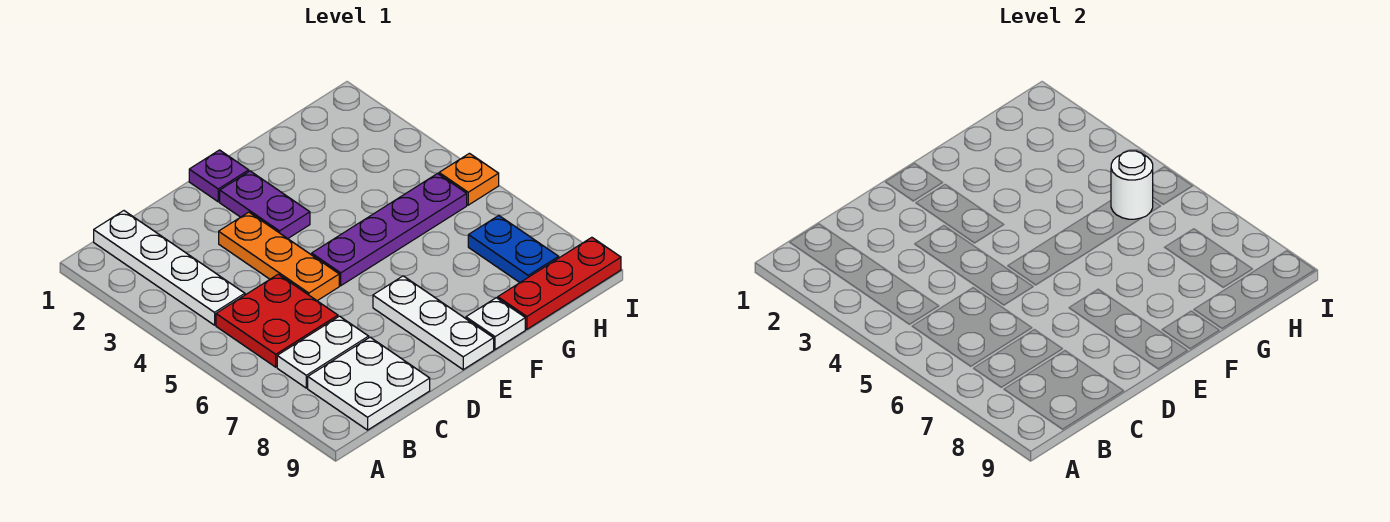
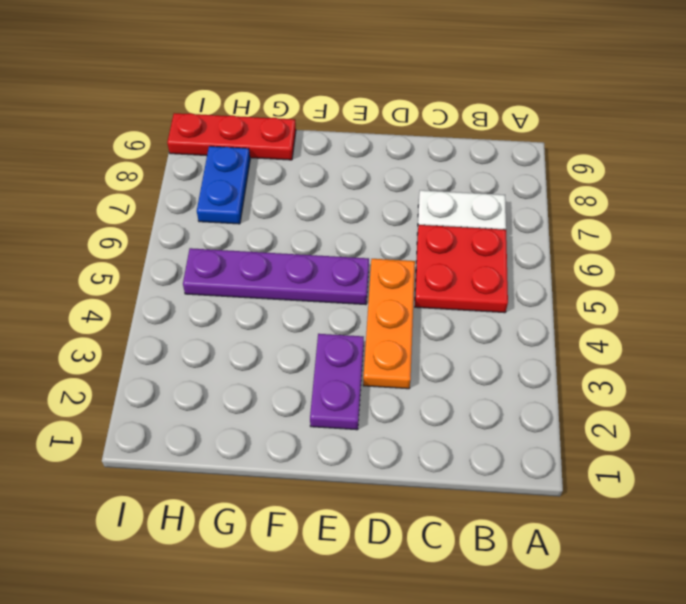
none -> white 1x4 plate [94,211,245,325]
none -> white 2x2 plate [308,337,430,430]
none -> purple 1x1 plate [189,150,249,202]

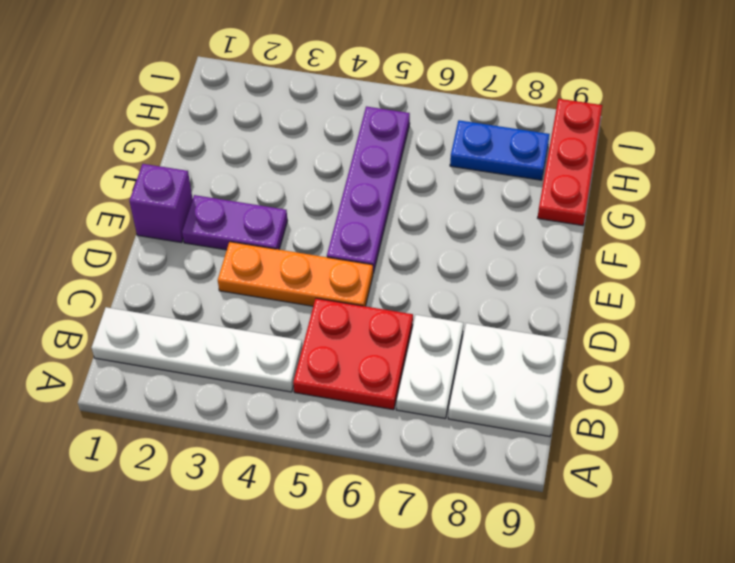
purple 1x1 brick [129,164,193,243] -> purple 1x1 plate [189,150,249,202]
none -> white 1x3 plate [373,276,494,370]
none -> white 1x1 plate [466,298,525,349]
none -> orange 1x1 plate [439,153,499,205]

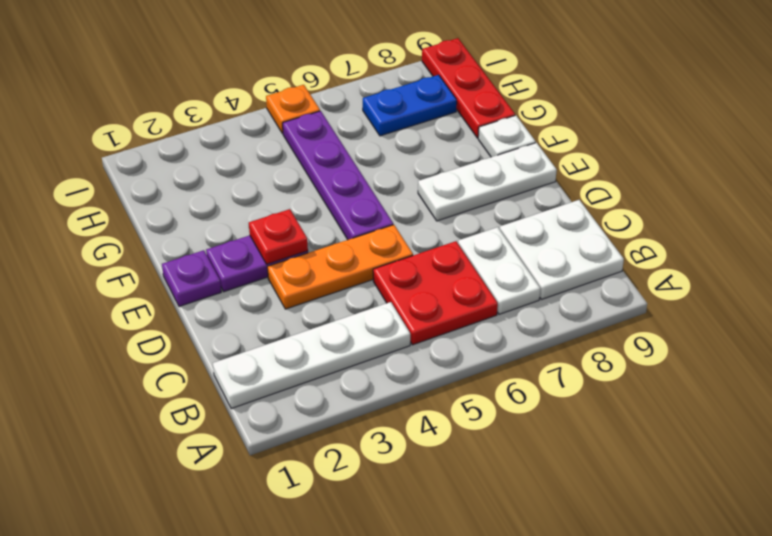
red 1x1 plate [249,209,308,264] -> none
none -> white 1x1 round brick [1111,151,1153,219]

